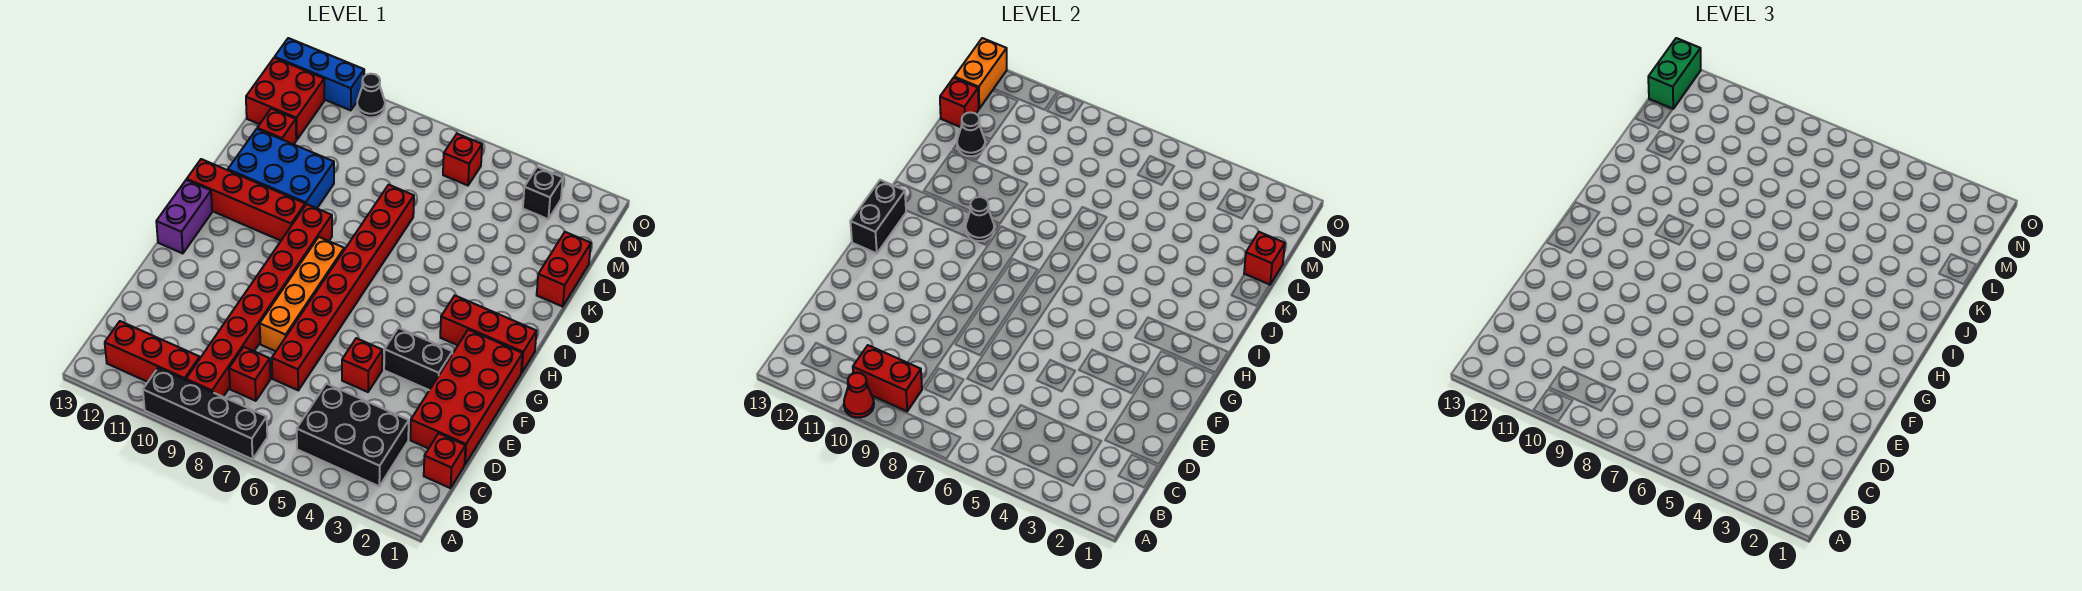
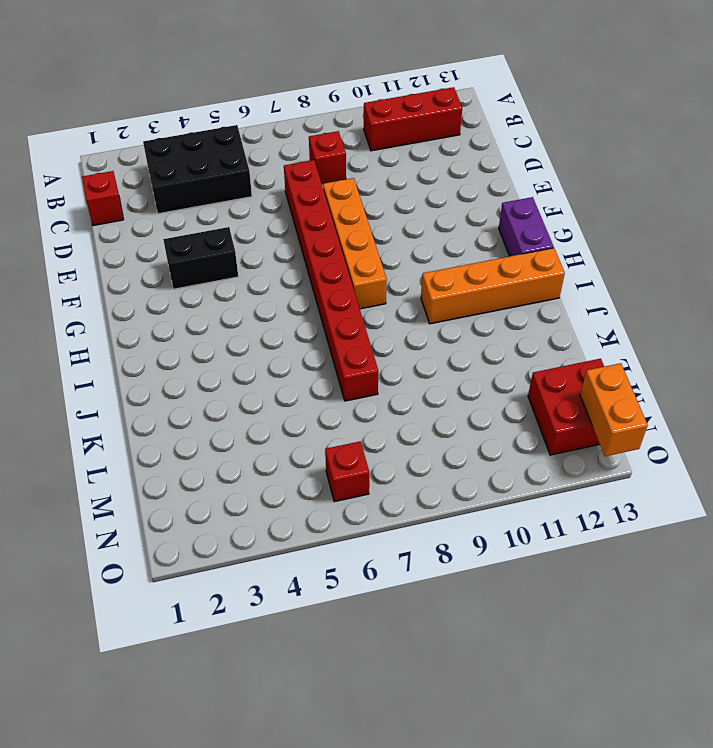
orange 1x4 brick [421,248,565,324] -> red 1x4 brick [187,159,305,241]
none -> black 1x4 brick [143,368,267,459]
none -> red 1x8 brick [186,204,332,397]
none -> red 2x4 brick [410,330,523,464]
none -> red 1x1 brick [342,338,382,392]

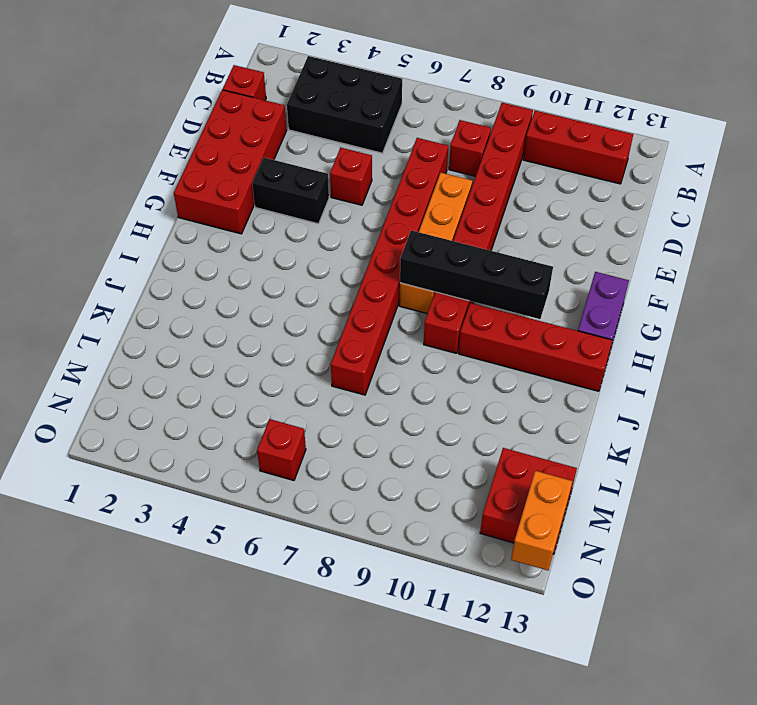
black 1x4 brick [400,230,553,319] -> black 1x4 brick moved to [143,368,267,459]
none -> red 1x3 brick [440,296,536,373]
none -> blue 2x3 brick [228,129,334,208]
none -> red 1x2 brick [537,232,591,306]
none -> red 1x1 brick [257,109,296,144]

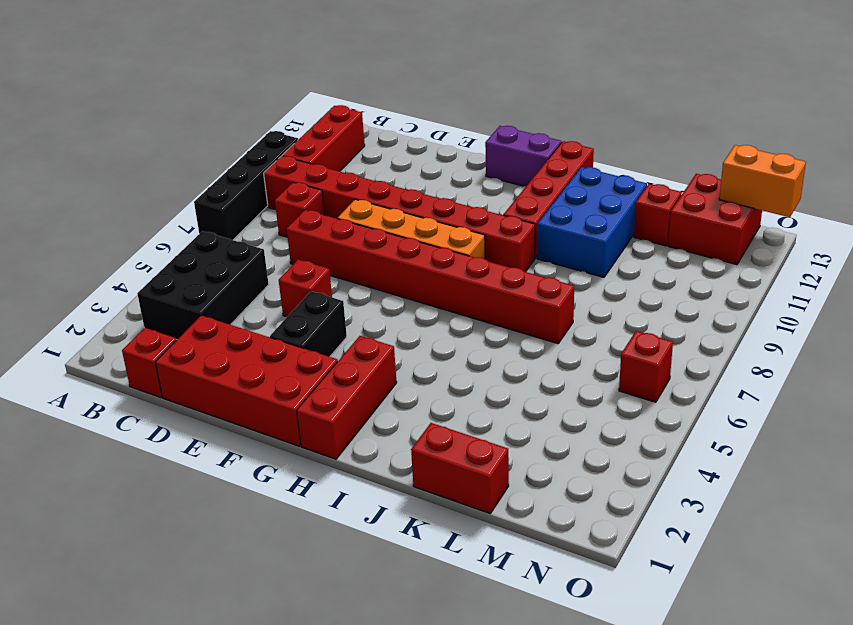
none -> black 1x1 brick [523,167,563,219]
none -> black 1x1 cone [357,74,385,117]
none -> blue 1x3 brick [275,38,364,110]
none -> red 1x1 cone [844,373,874,418]

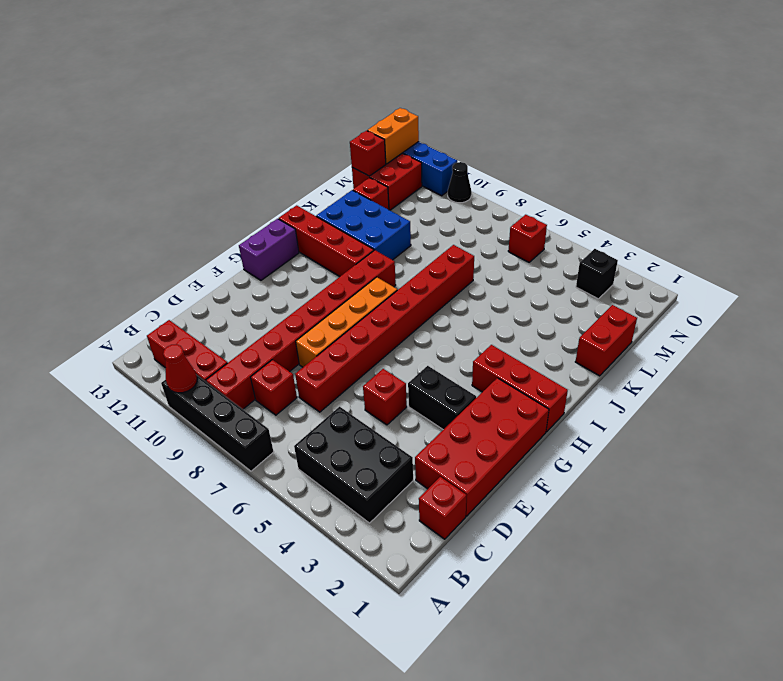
none -> red 1x2 brick [853,345,922,411]
none -> black 1x2 brick [850,180,906,253]
none -> black 1x1 cone [966,197,994,241]
none -> red 1x1 brick [1244,232,1285,284]

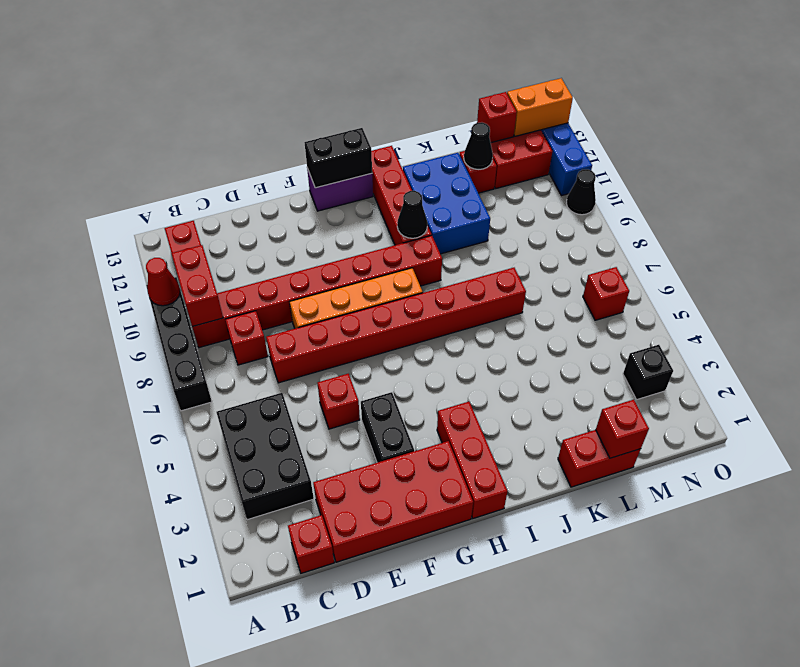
none -> green 1x2 brick [1648,38,1701,109]

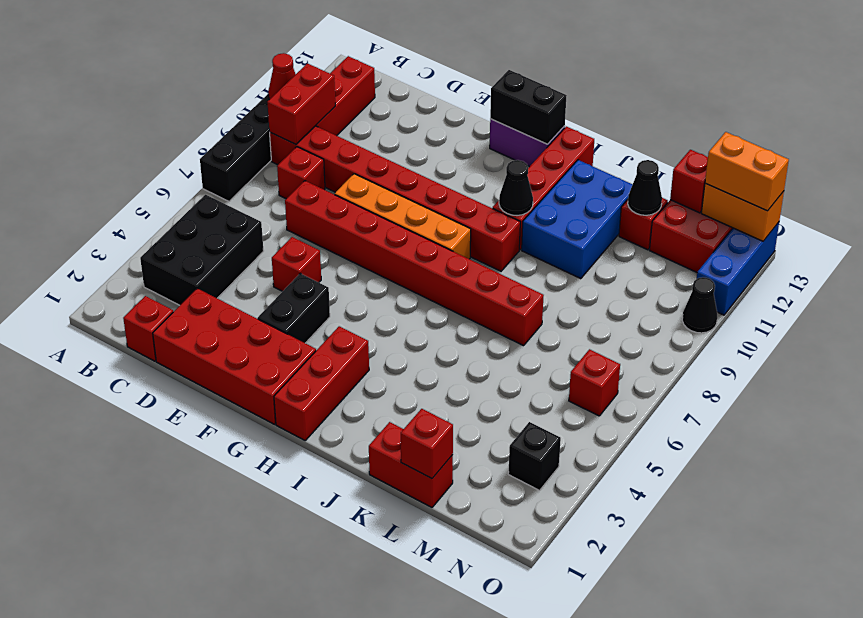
orange 1x2 brick [705,132,789,211] -> green 1x2 brick [1648,38,1701,109]

